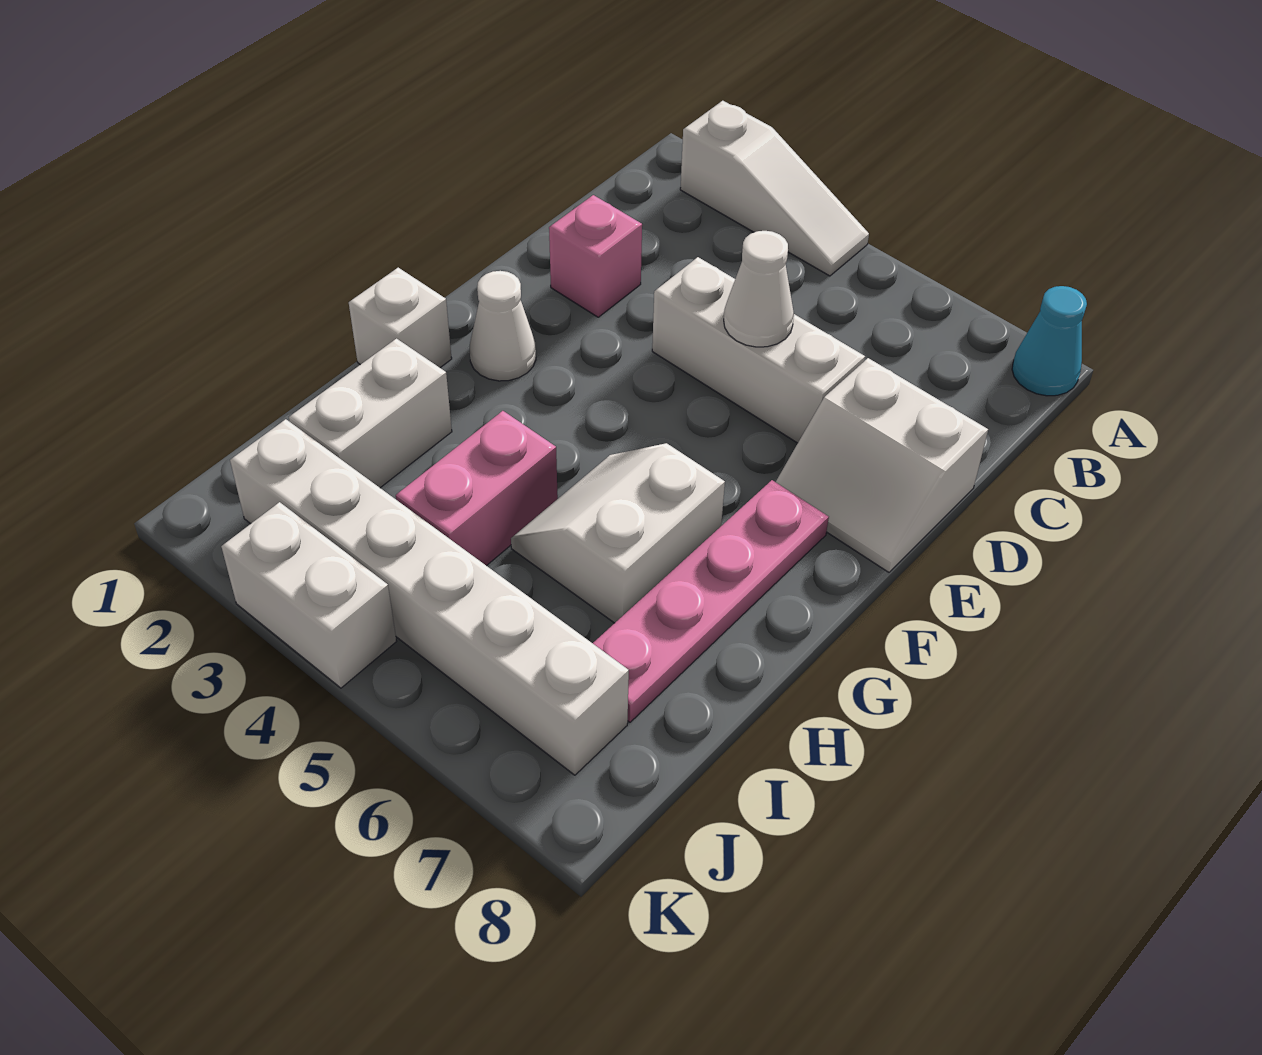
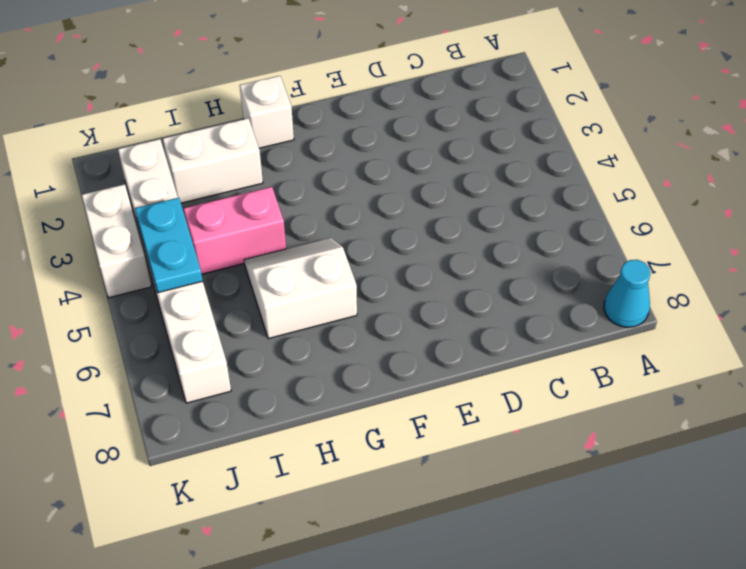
cyan 1x2 plate [135,198,203,293] -> none
none -> white 1x3 slope [680,101,869,276]
none -> pink 1x1 brick [549,195,642,317]
none -> white 1x3 brick [652,257,865,443]

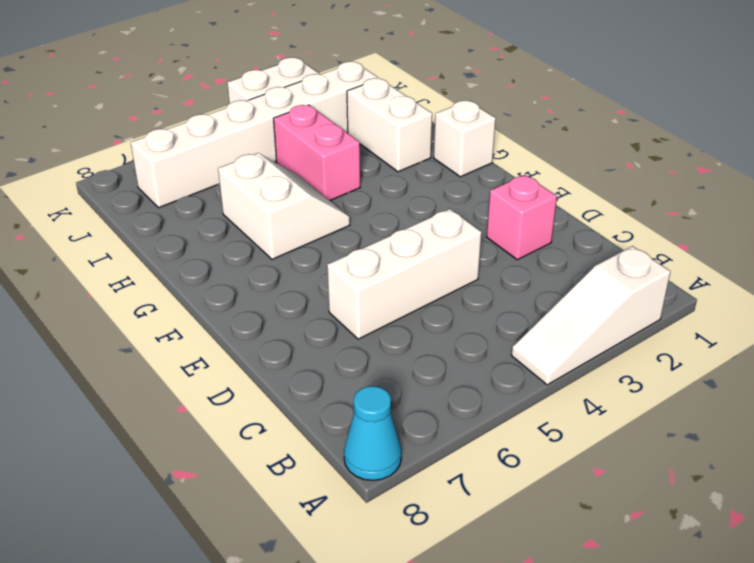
none -> white 2x2 slope [776,358,988,572]
none -> white 1x1 cone [470,271,536,381]
none -> pink 1x4 plate [593,480,829,722]

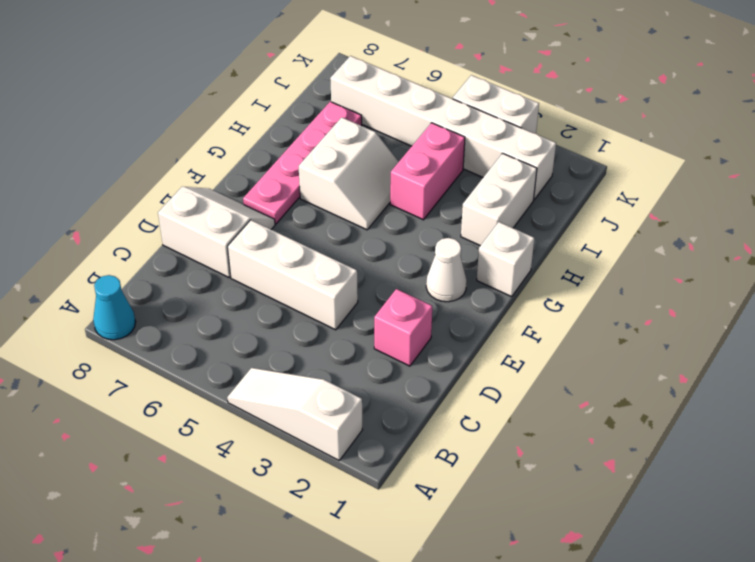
none -> white 1x1 cone [724,231,794,347]

